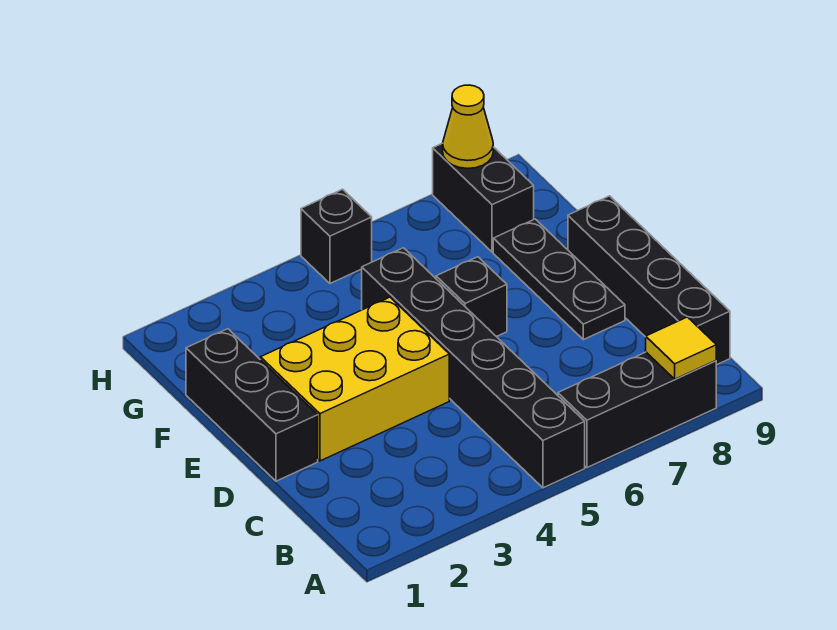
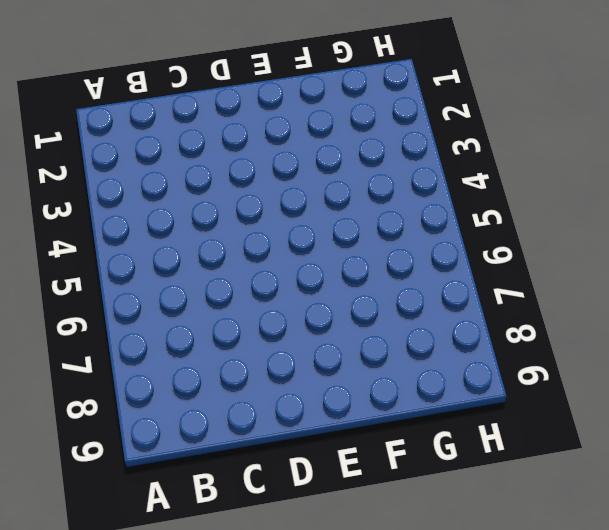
none -> black 1x6 brick [362,248,585,488]
none -> black 1x3 brick [558,352,716,468]

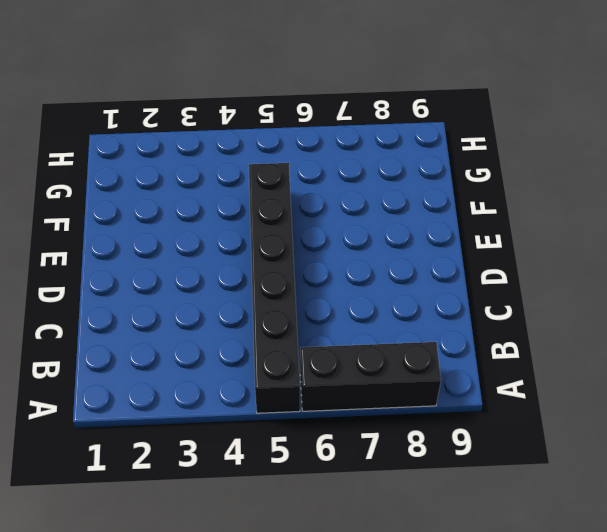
none -> black 1x4 brick [568,196,730,365]
none -> black 1x3 brick [186,329,318,481]

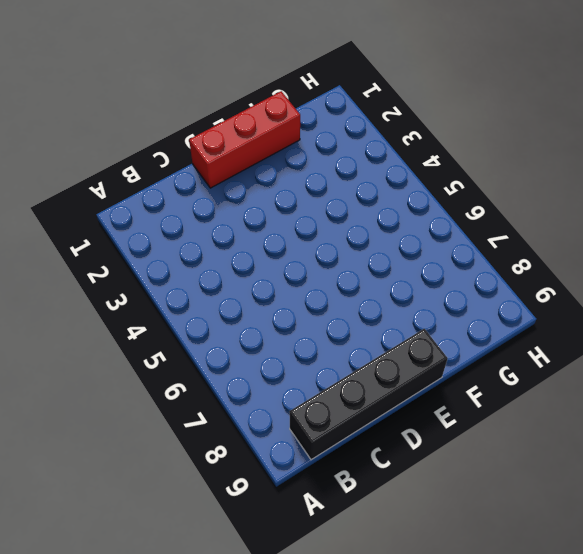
red 1x3 brick [189,91,300,188] -> black 1x3 brick [186,329,318,481]
none -> black 1x6 brick [362,248,585,488]
none -> black 1x3 brick [558,352,716,468]

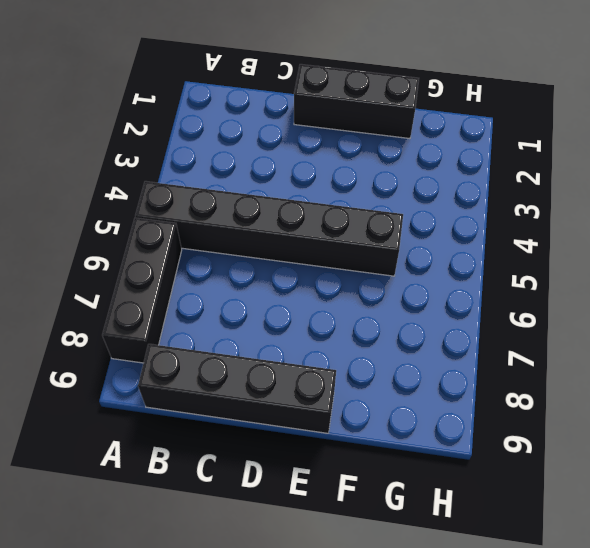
none -> yellow 2x3 brick [260,297,449,461]
none -> black 1x3 plate [493,219,625,340]

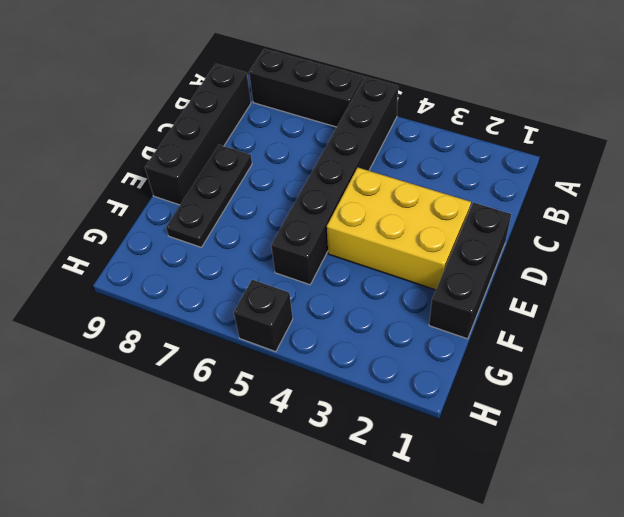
none -> black 1x1 brick [436,257,507,337]
none -> black 1x2 brick [433,143,534,252]

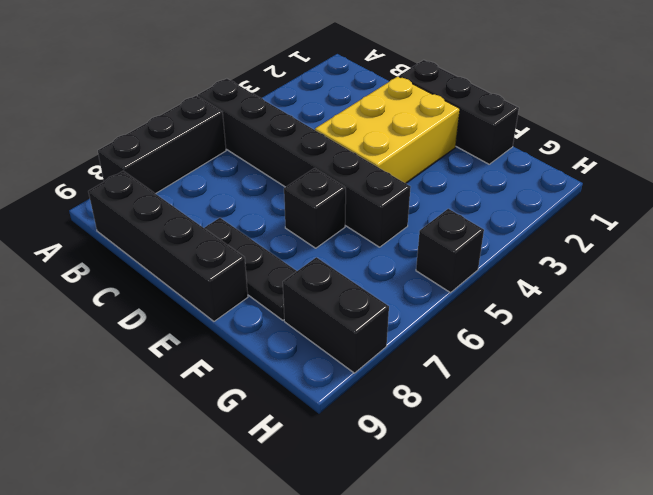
none -> yellow 1x1 tile [646,317,716,379]
none -> yellow 1x1 cone [443,85,493,169]

